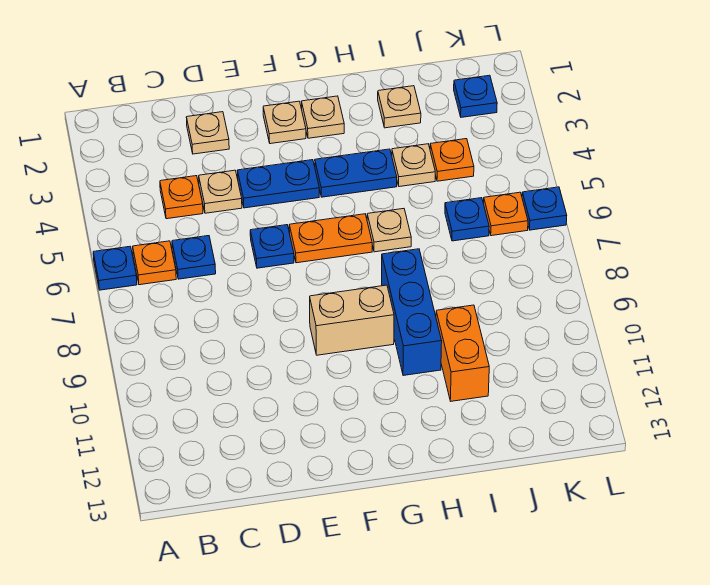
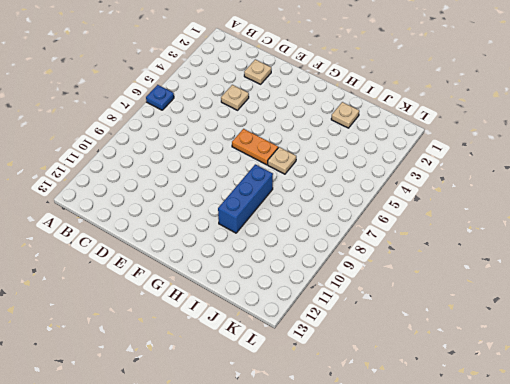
none -> orange 1x1 plate [133,241,176,285]
none -> orange 1x1 plate [160,176,203,219]
none -> blue 1x1 plate [172,236,216,279]

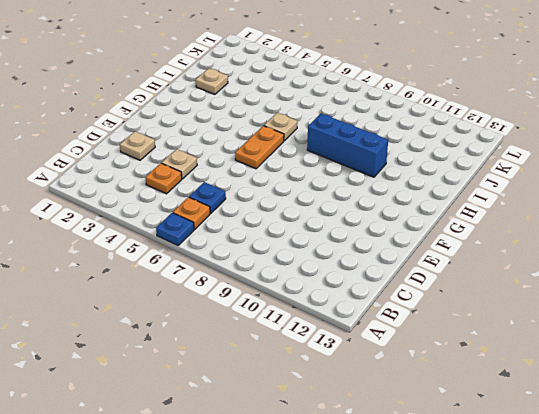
none -> blue 1x2 plate [237,160,319,208]
none -> blue 1x1 plate [250,225,294,268]
none -> tan 1x1 plate [263,101,306,144]

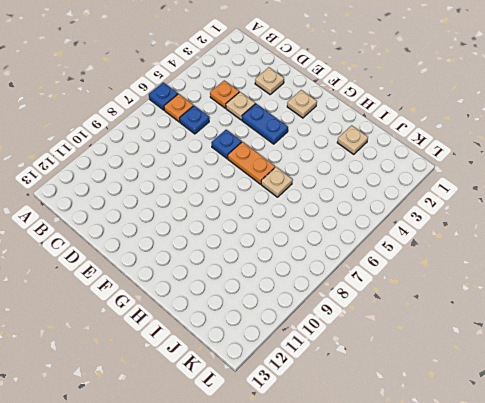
none -> tan 1x2 brick [310,285,394,355]
none -> tan 1x1 plate [301,96,344,138]
none -> blue 1x2 plate [315,149,397,197]

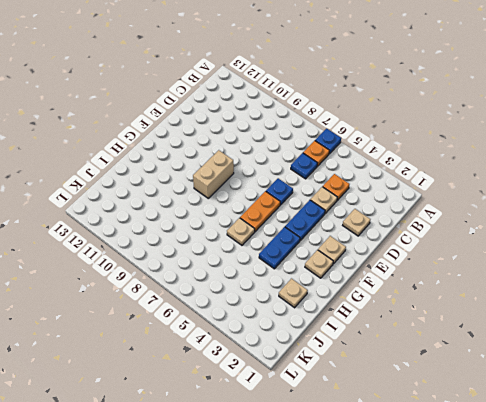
none -> blue 1x3 brick [382,249,442,376]
none -> tan 1x1 plate [392,144,435,187]
none -> orange 1x2 brick [436,305,489,401]

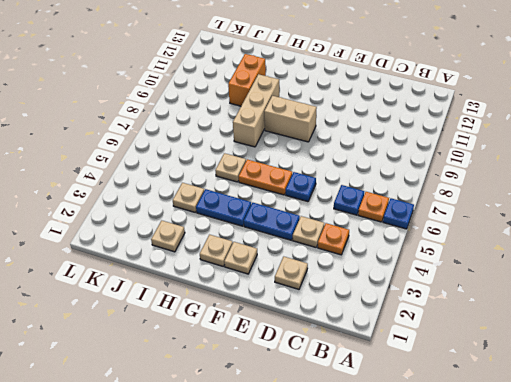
tan 1x3 brick [233,74,279,147] -> blue 1x3 brick [382,249,442,376]
none -> orange 1x1 plate [430,139,474,181]
none -> blue 1x1 plate [445,198,489,241]
none -> blue 1x1 plate [454,75,497,117]

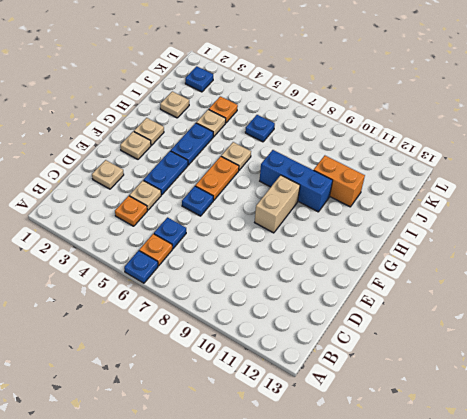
none -> orange 1x1 plate [484,192,528,236]
none -> blue 1x1 plate [522,187,567,230]

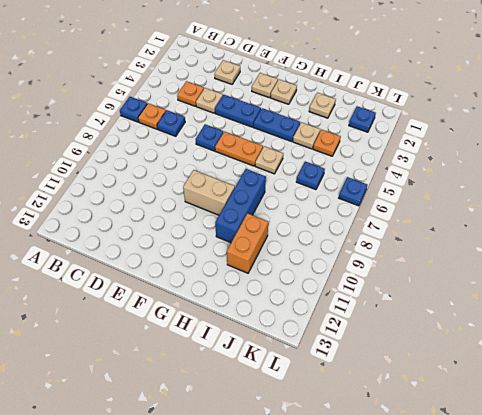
none -> orange 1x1 plate [484,192,528,236]

